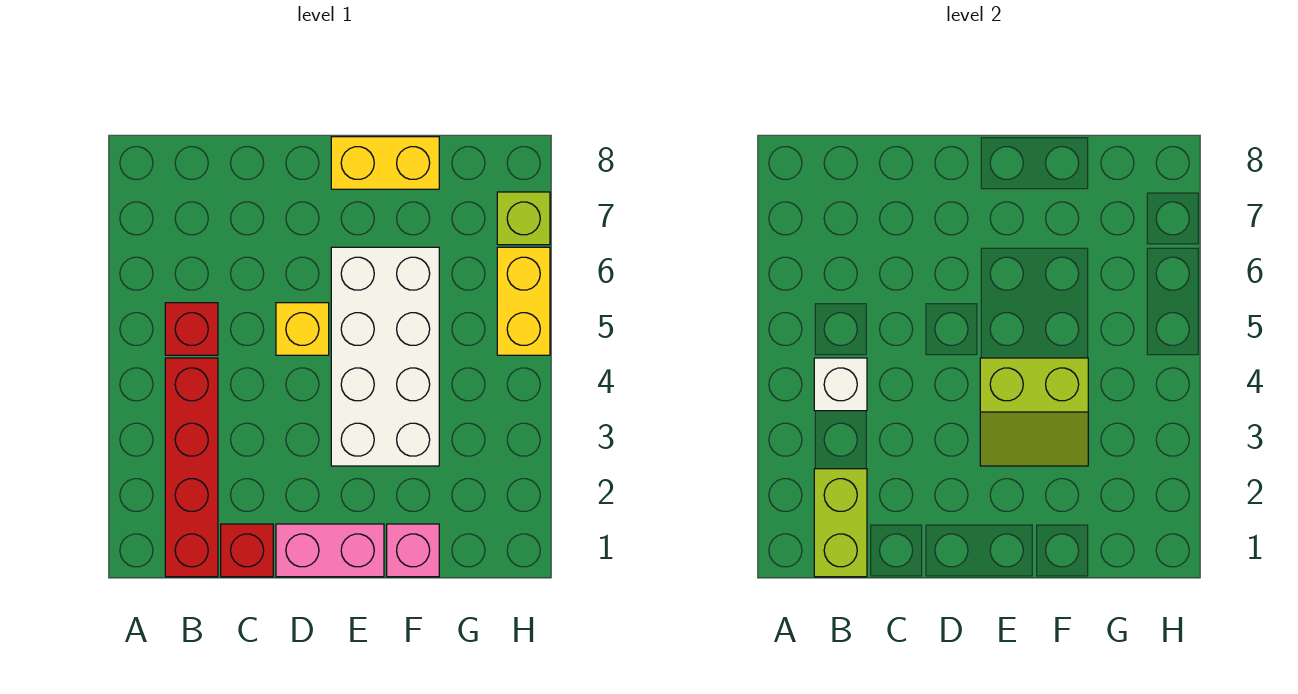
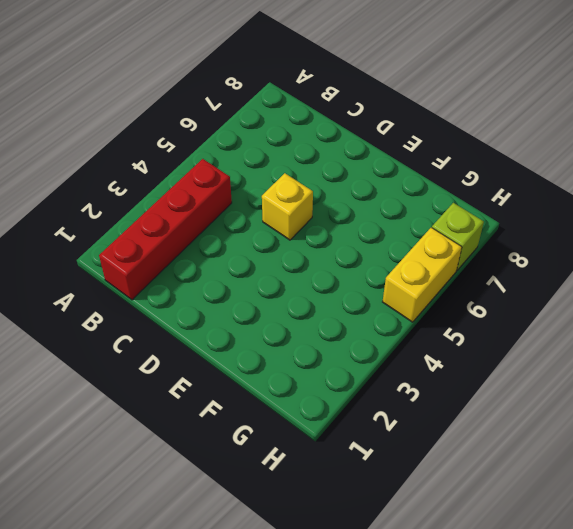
none -> red 1x1 brick [165,303,218,355]
none -> red 1x1 brick [221,524,273,577]
none -> pink 1x2 brick [276,524,384,577]

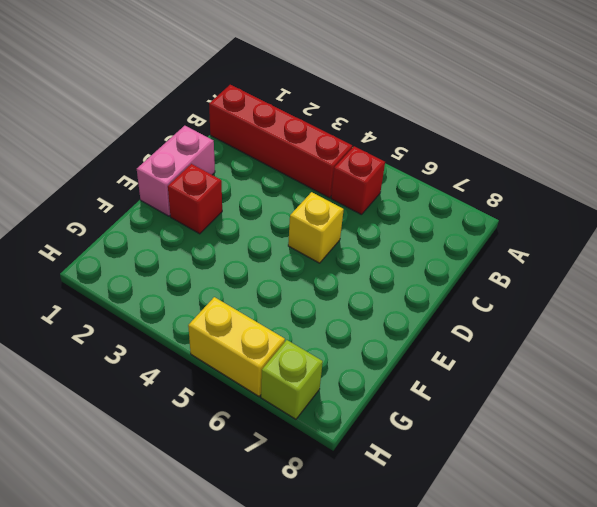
red 1x1 brick [168,164,222,234] -> red 1x1 brick moved to [221,524,273,577]
none -> white 2x4 brick [331,247,439,466]
none -> yellow 1x2 brick [331,137,439,189]
none -> pink 1x1 brick [387,524,439,577]

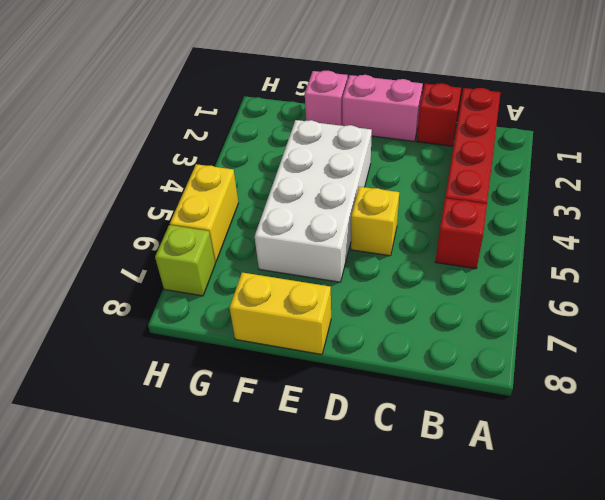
none -> lime 1x2 brick [814,469,867,577]
none -> white 1x1 brick [814,358,867,411]
none -> lime 2x2 slope [980,358,1088,466]

